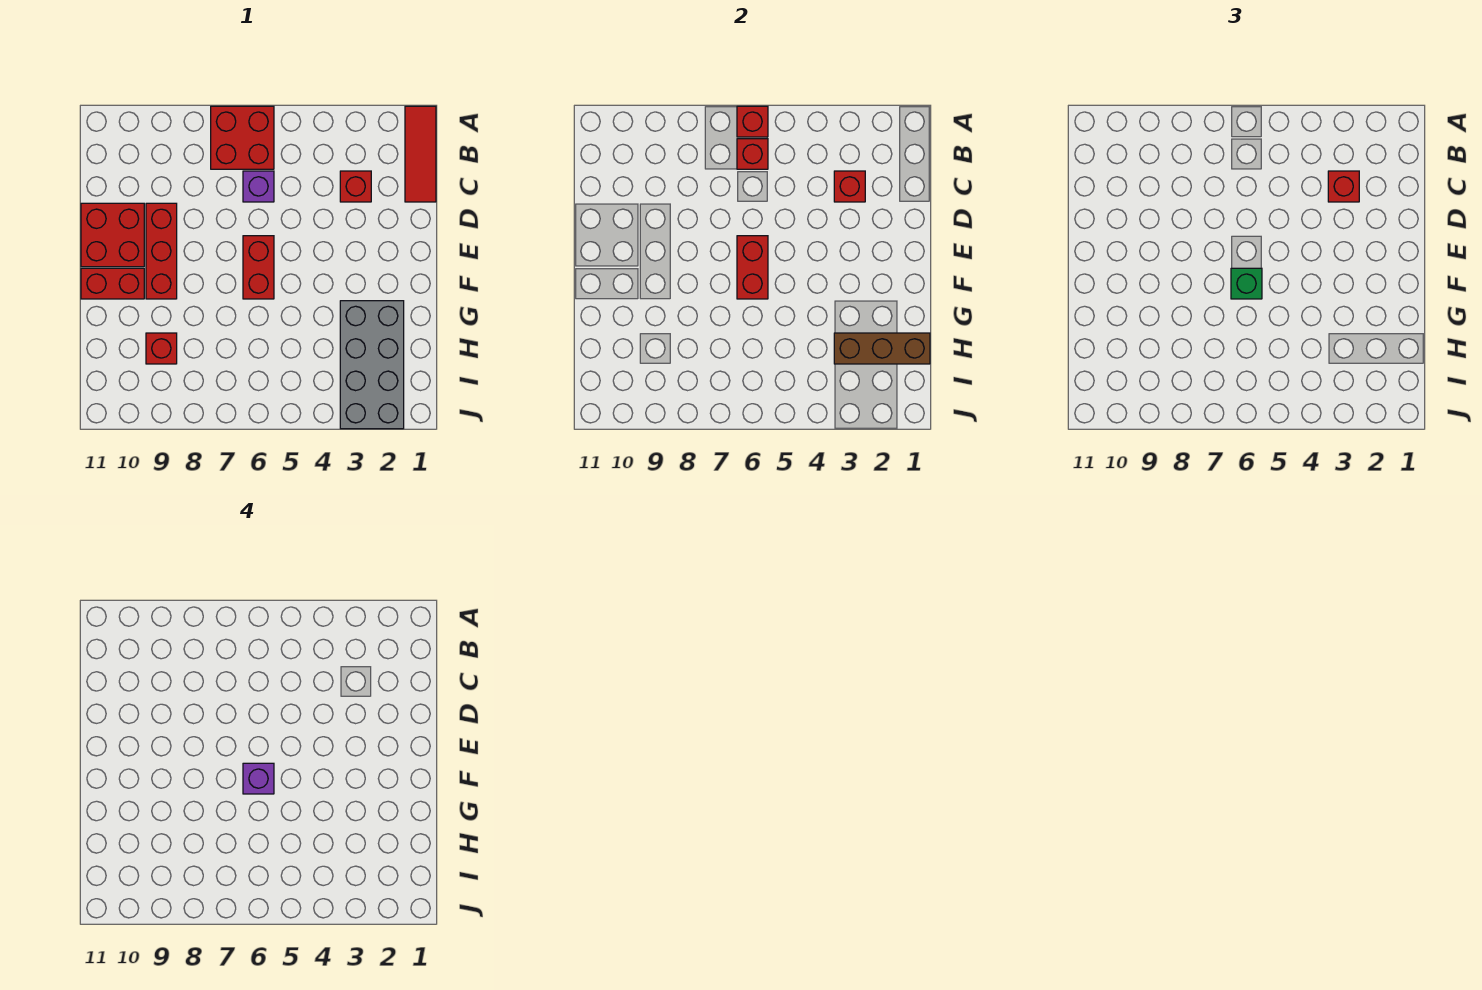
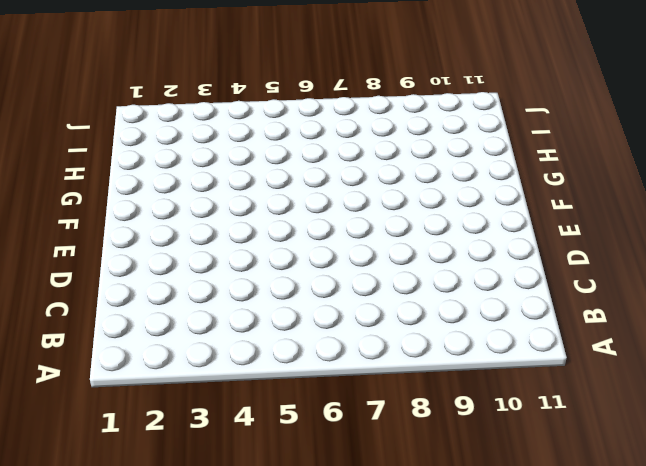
none -> red 1x3 tile [405,106,436,202]
none -> red 2x2 brick [211,106,274,169]
none -> red 1x1 brick [340,171,371,202]

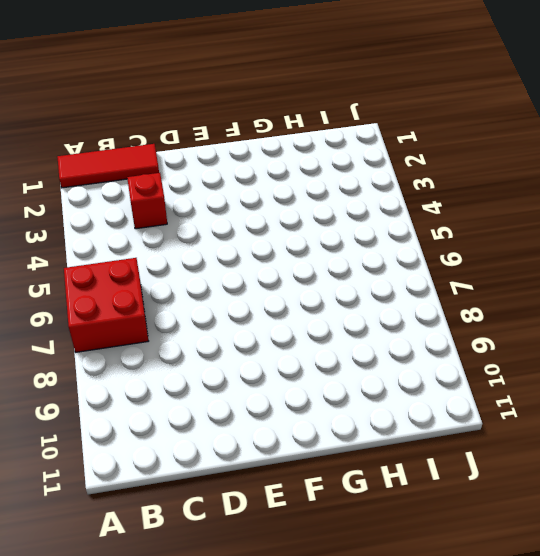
none -> purple 1x1 brick [243,171,274,202]
none -> red 1x3 brick [146,203,177,299]
none -> red 2x2 brick [81,203,144,267]

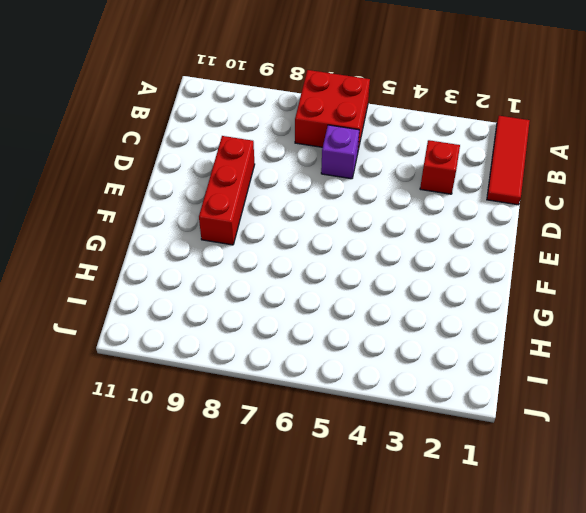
none -> red 2x2 brick [81,203,144,267]
none -> red 1x2 brick [243,236,274,299]
none -> red 1x2 brick [81,268,144,299]

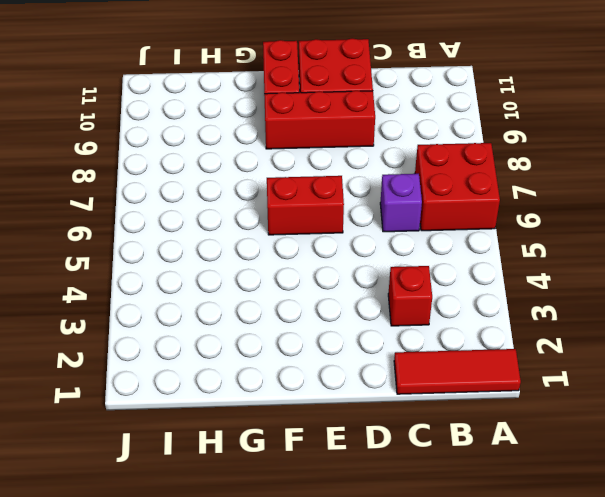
none -> grey 2x4 brick [340,301,404,429]
none -> red 1x1 brick [146,333,177,364]
none -> red 1x1 brick [737,106,768,137]

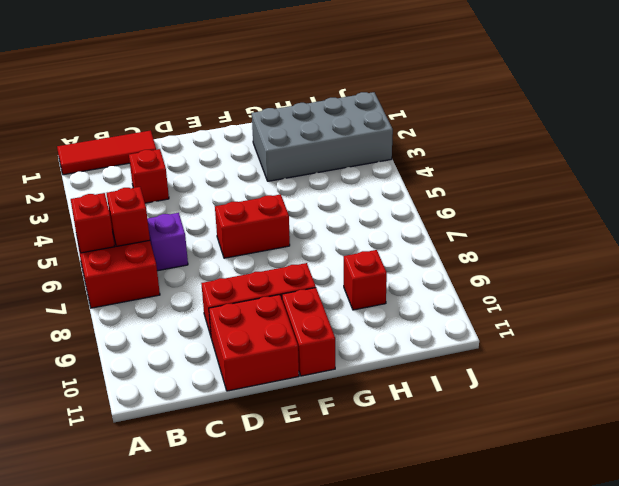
none -> red 1x1 brick [834,171,865,202]
none -> red 1x2 brick [737,236,768,299]
none -> brown 1x3 brick [834,333,930,364]

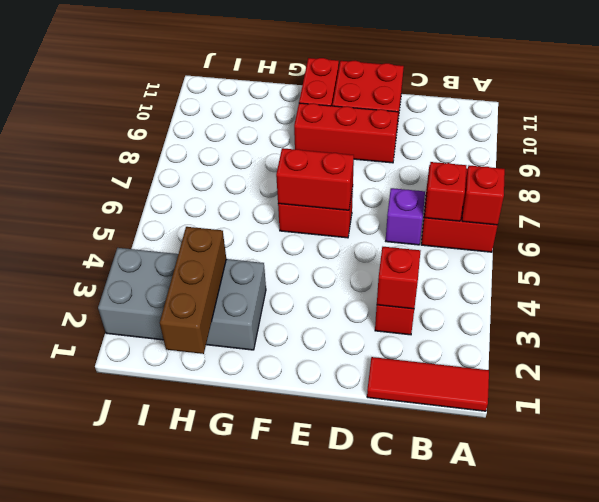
none -> red 1x1 brick [146,333,177,364]
none -> red 1x1 brick [1328,171,1359,202]
none -> green 1x1 brick [1231,268,1262,299]

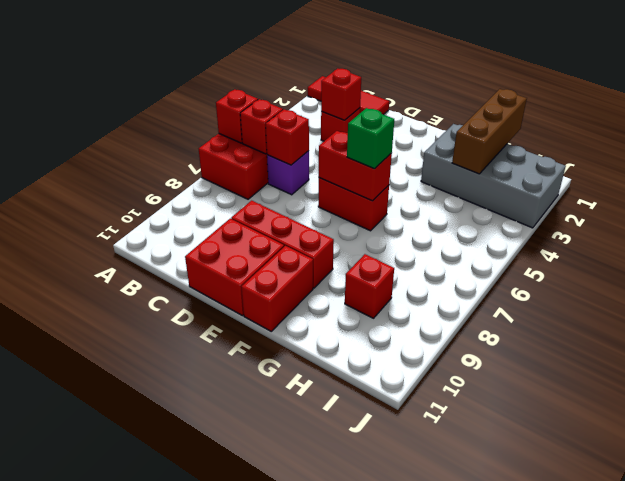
red 1x1 brick [266,109,309,165] -> red 1x1 brick moved to [1328,171,1359,202]
none -> purple 1x1 brick [243,763,274,794]

